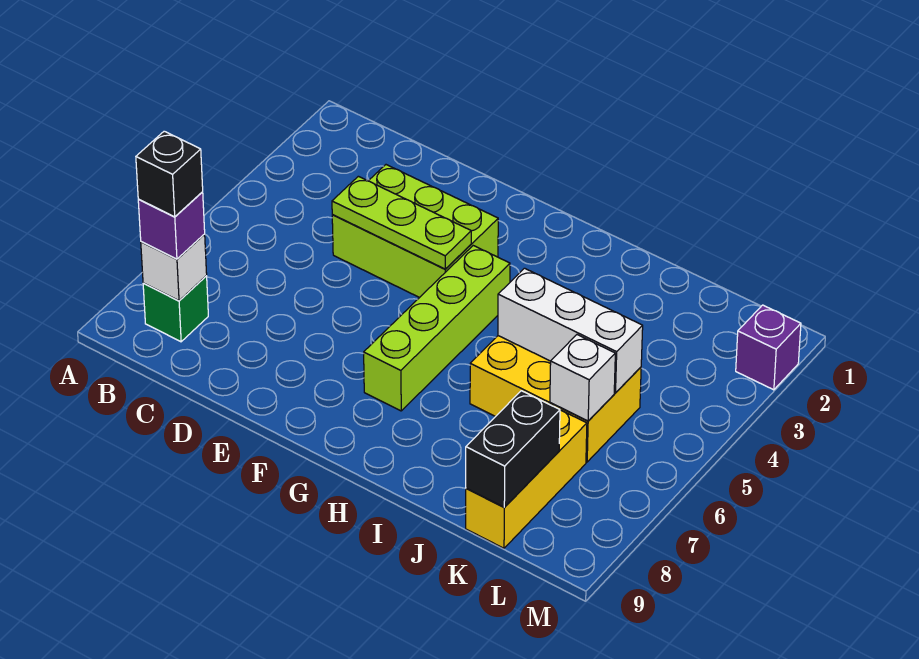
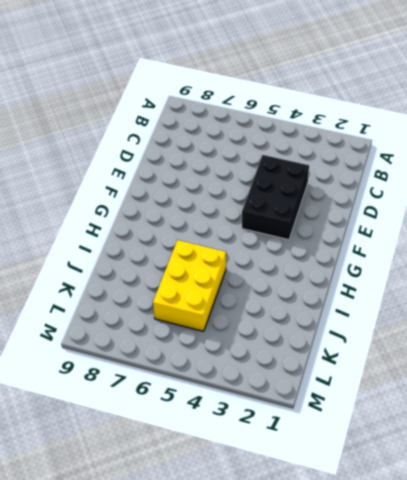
black 2x3 brick [242,155,309,240] -> lime 2x3 brick [332,165,498,298]
none -> green 1x1 brick [143,276,208,342]
none -> lime 1x4 brick [364,246,510,411]
none -> yellow 1x3 brick [466,410,587,548]

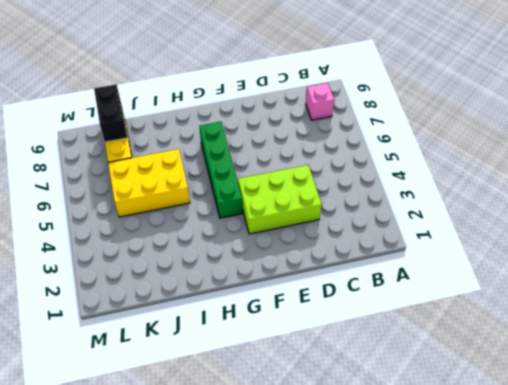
pink 1x1 brick [306,83,334,120] -> green 1x1 brick [143,276,208,342]
green 1x4 brick [199,122,242,218] -> lime 1x4 brick [364,246,510,411]
none -> purple 1x1 brick [736,305,801,390]
none -> white 1x1 brick [141,234,207,301]
none -> lime 1x3 plate [332,176,471,269]

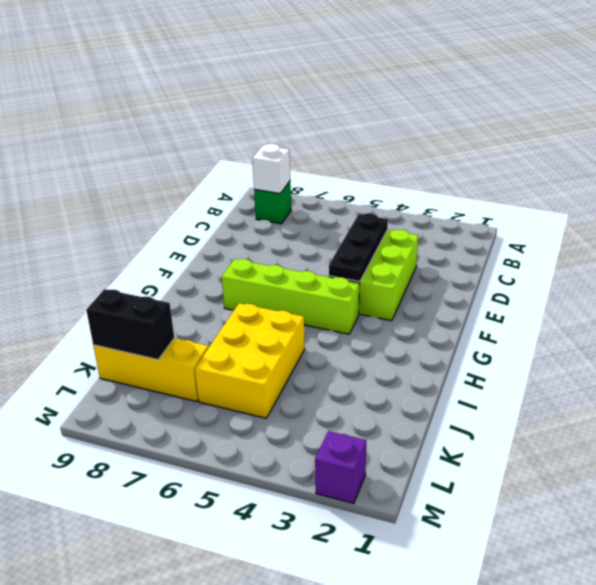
black 1x3 plate [329,213,388,282] -> lime 1x3 plate [332,176,471,269]
none -> white 1x3 brick [498,268,643,393]
none -> white 1x1 brick [550,335,615,421]
none -> purple 1x1 brick [138,192,205,259]

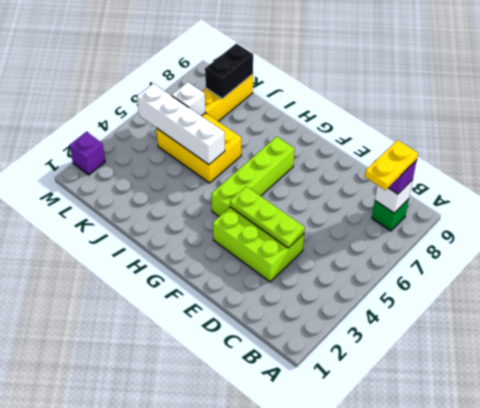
yellow 1x2 plate [365,140,418,190] -> black 1x1 brick [136,131,203,217]
white 1x4 brick [137,84,225,165] -> white 1x3 brick [498,268,643,393]

